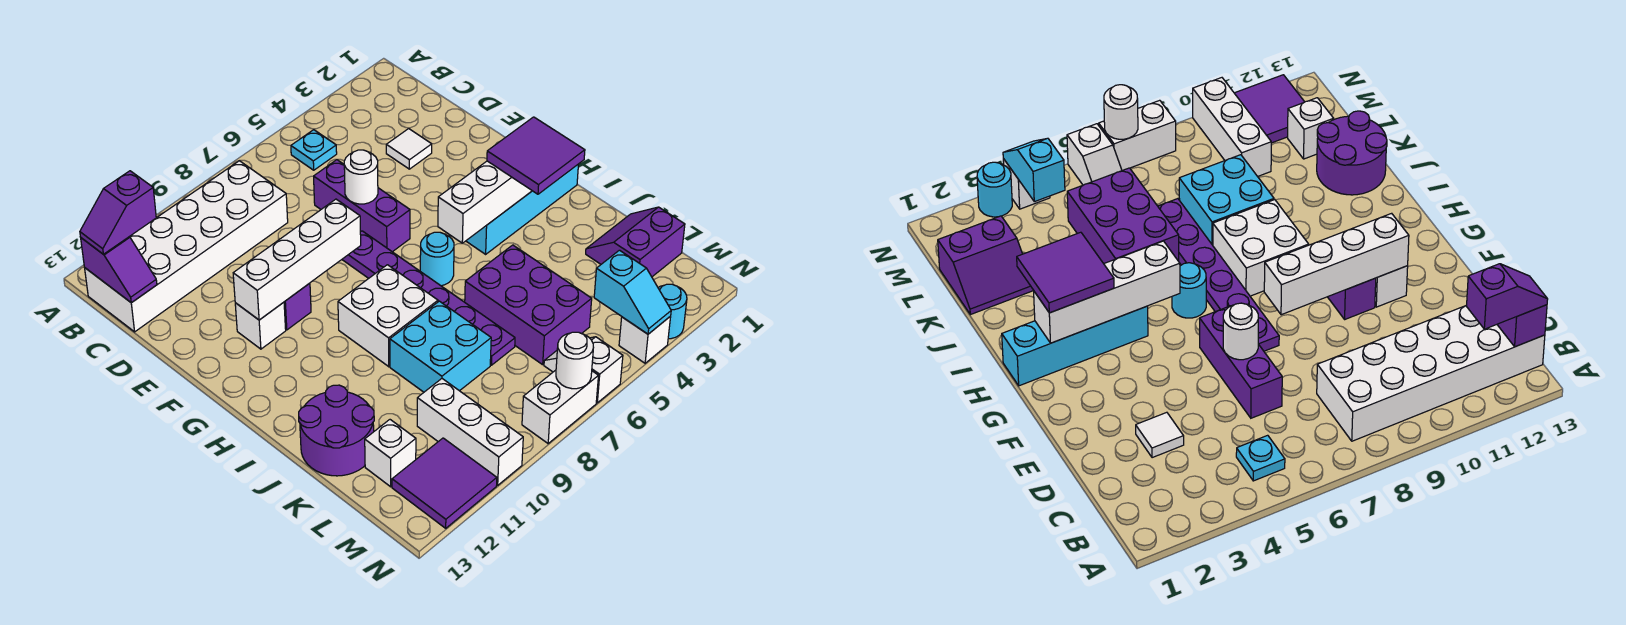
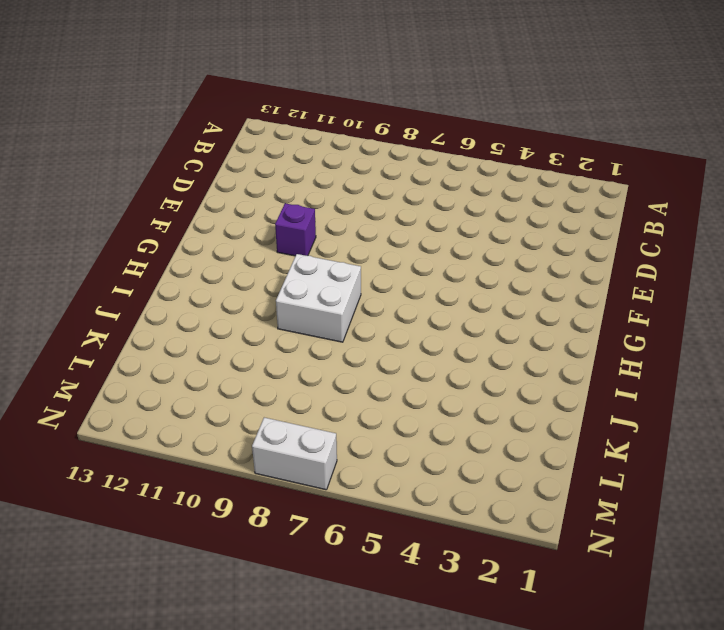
none -> cyan 1x1 plate [291,130,337,170]
none -> white 2x6 brick [85,161,288,332]
none -> white 1x1 tile [386,129,432,169]

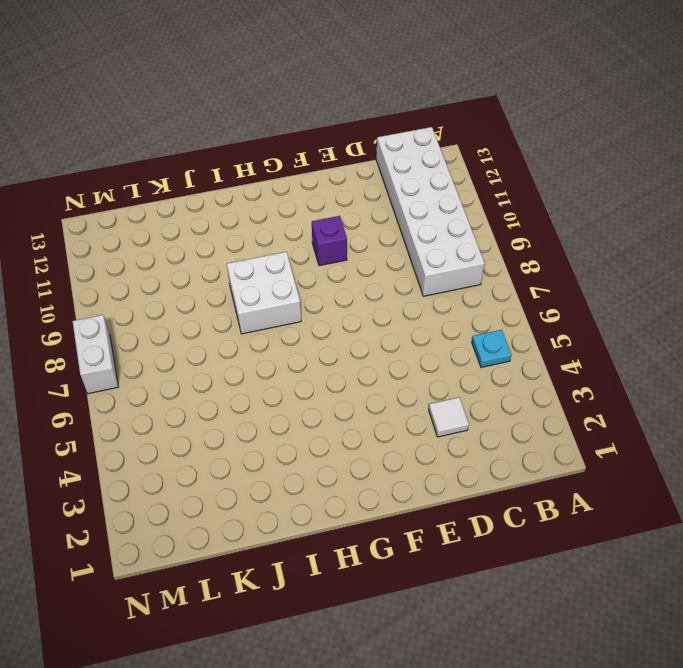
none -> purple 1x3 brick [314,160,410,252]
none -> purple 1x6 plate [342,231,515,365]
none -> white 1x1 brick [235,302,286,349]

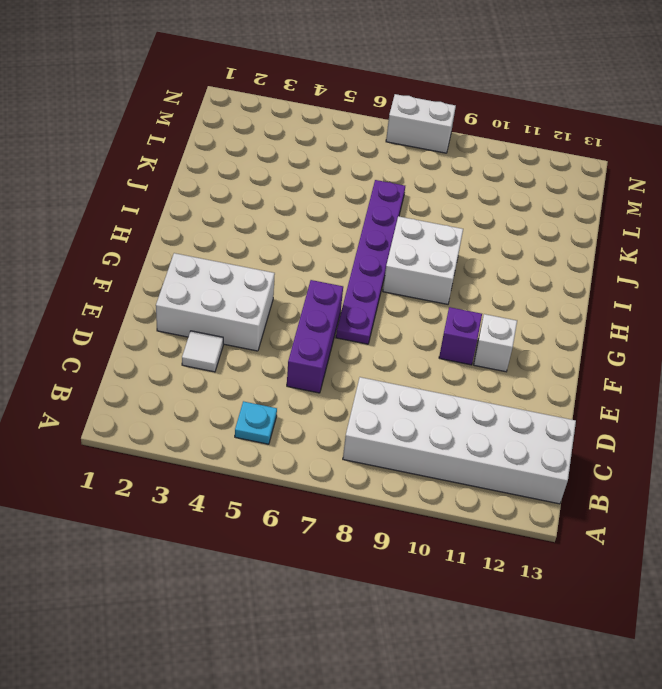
white 2x3 brick [156,253,275,351] -> none
none -> cyan 1x4 brick [466,165,578,254]
none -> cyan 1x1 round brick [420,232,454,286]
none -> purple 2x3 brick [465,245,592,365]

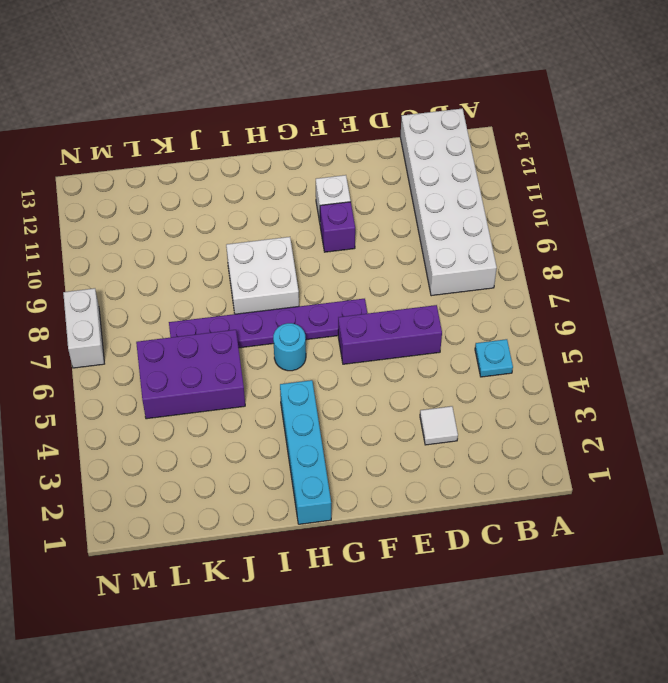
none -> cyan 2x2 brick [390,301,491,392]
none -> purple 2x2 round brick [299,385,374,476]
none -> purple 2x2 slope [586,207,685,277]

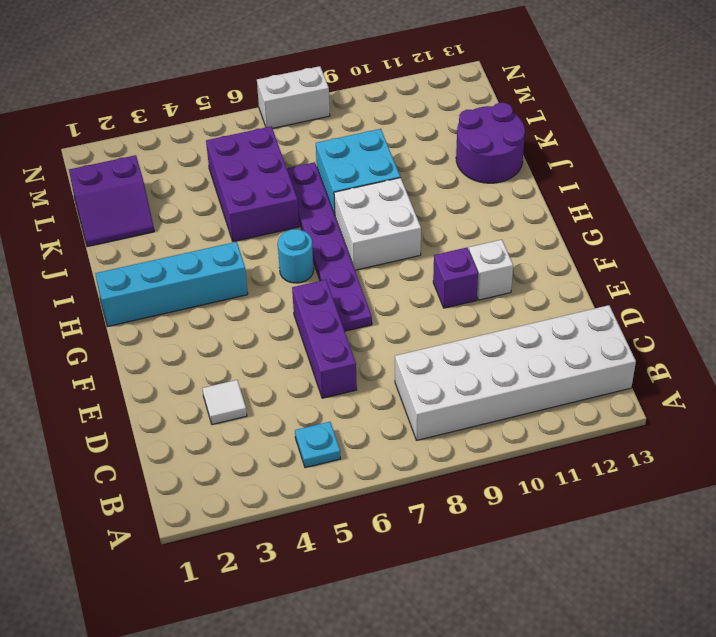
none -> white 1x3 brick [417,379,523,485]
none -> white 1x1 brick [365,420,416,487]
none -> white 1x2 slope [544,337,623,403]

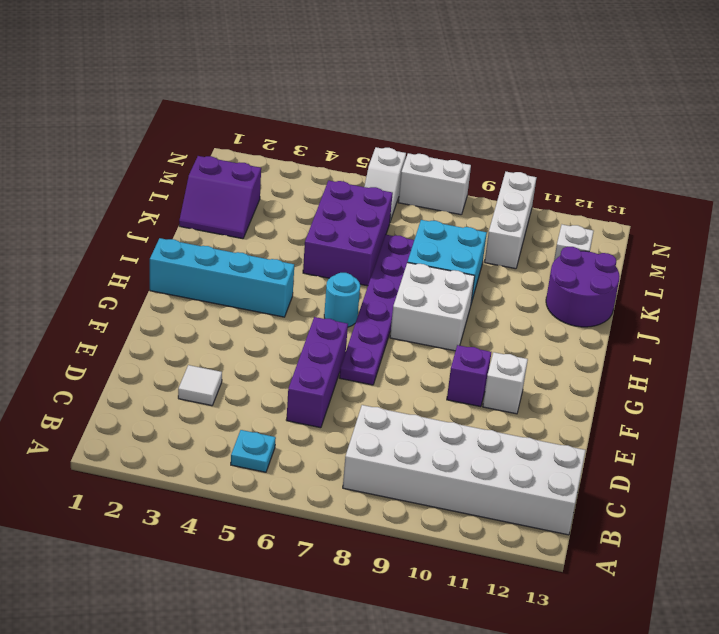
none -> purple 2x2 tile [392,438,497,528]
none -> cyan 1x1 round brick [658,284,687,339]
none -> white 1x1 brick [619,316,671,363]

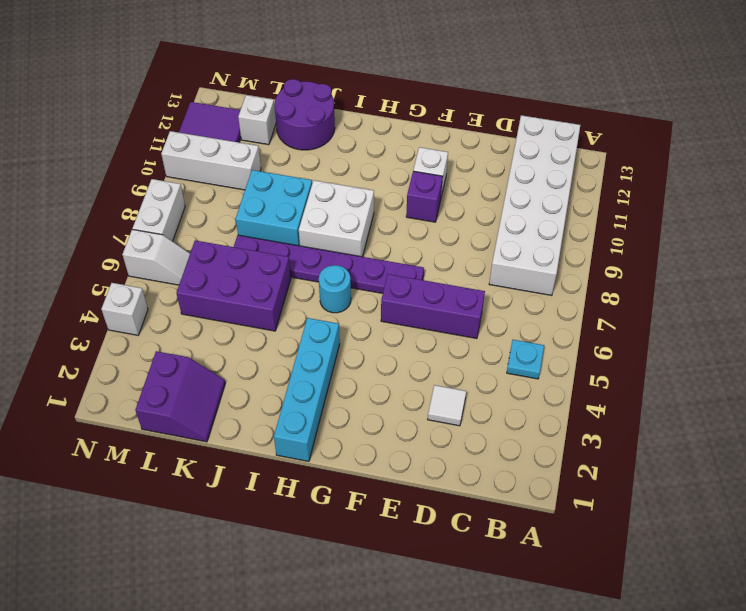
none -> cyan 1x1 round brick [658,284,687,339]
none -> purple 1x2 slope [81,237,157,303]
none -> white 1x1 round brick [344,150,378,204]

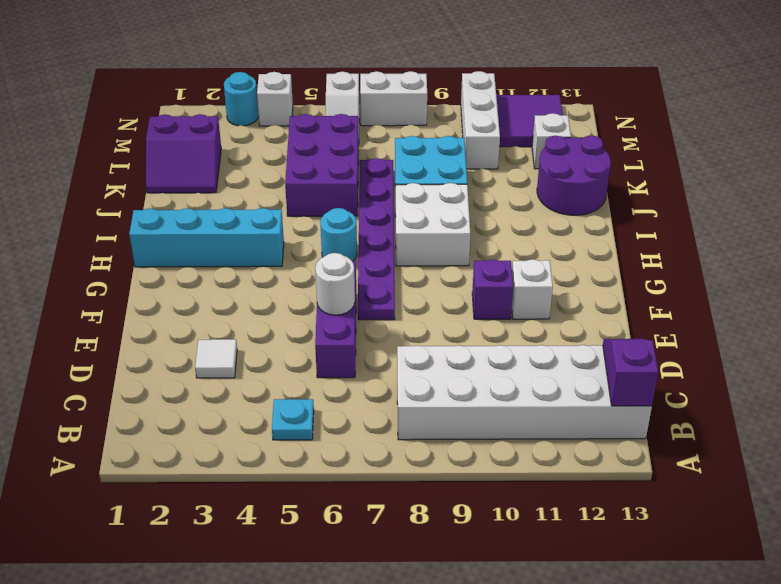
none -> white 1x4 brick [233,199,361,320]
none -> white 1x4 brick [438,161,532,243]
none -> cyan 1x2 slope [594,250,671,334]

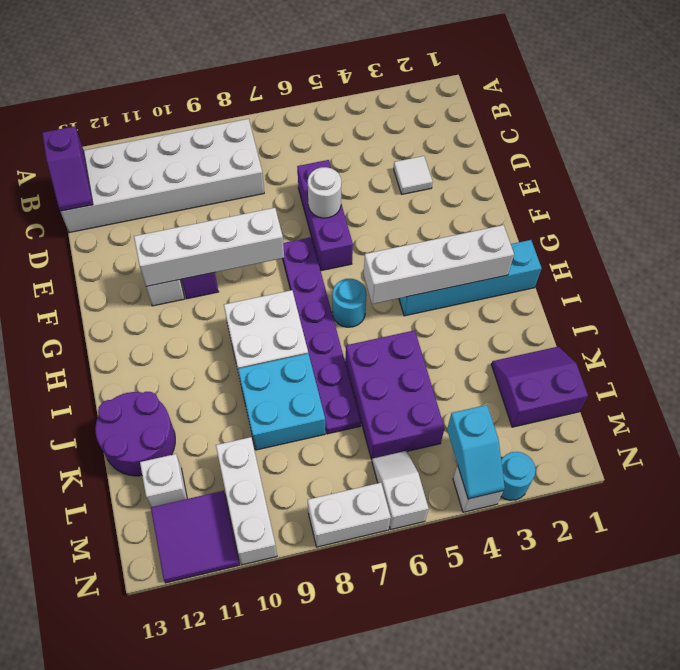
none -> cyan 1x1 plate [291,130,337,170]
none -> white 1x1 round brick [556,332,594,389]
none -> purple 1x2 slope [80,171,156,254]

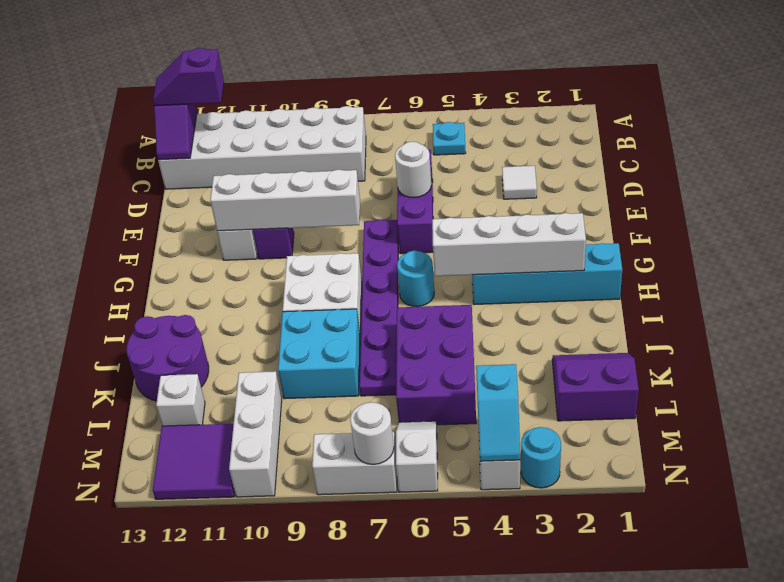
none -> purple 2x2 tile [487,117,585,194]

